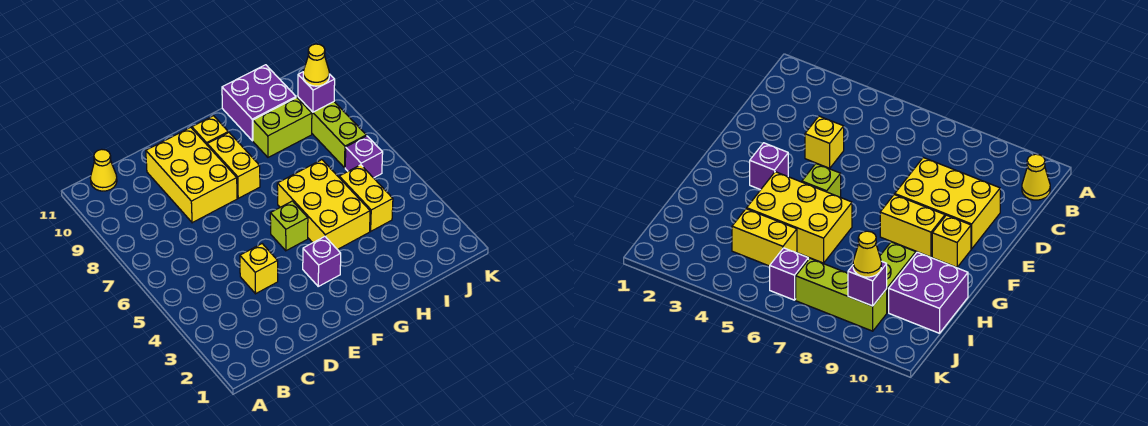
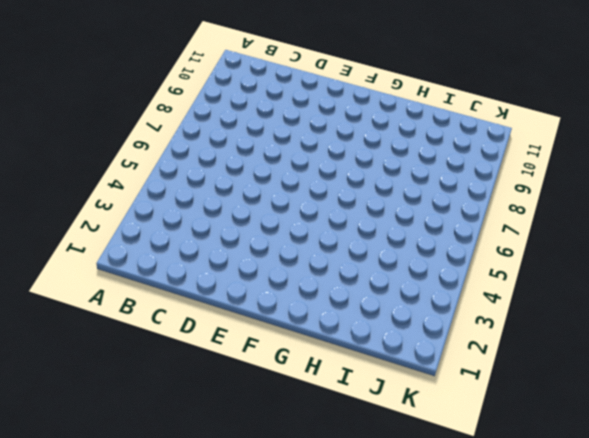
none -> yellow 1x1 cone [90,149,117,191]
none -> yellow 1x1 brick [240,244,278,294]
none -> yellow 2x3 brick [146,127,237,223]

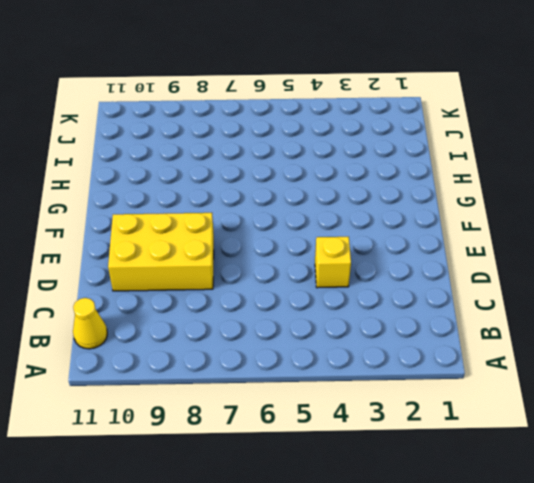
none -> purple 1x1 brick [303,237,341,286]
none -> lime 1x1 brick [270,201,308,251]
none -> yellow 1x2 brick [207,132,260,198]

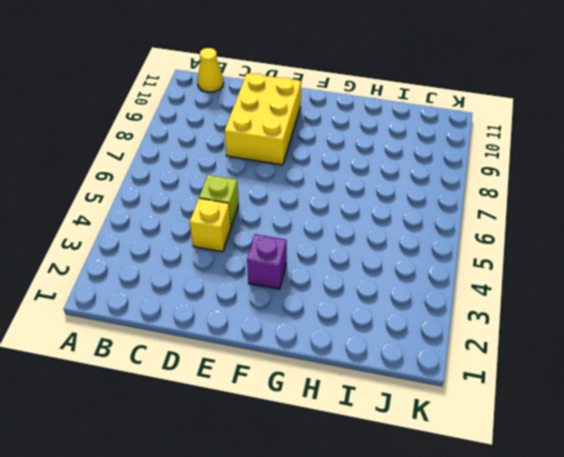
lime 1x1 brick [199,175,239,226] -> lime 1x1 brick moved to [270,201,308,251]
none -> yellow 1x2 brick [207,132,260,198]
none -> yellow 1x1 brick [192,116,228,144]
none -> yellow 2x3 brick [277,160,370,250]

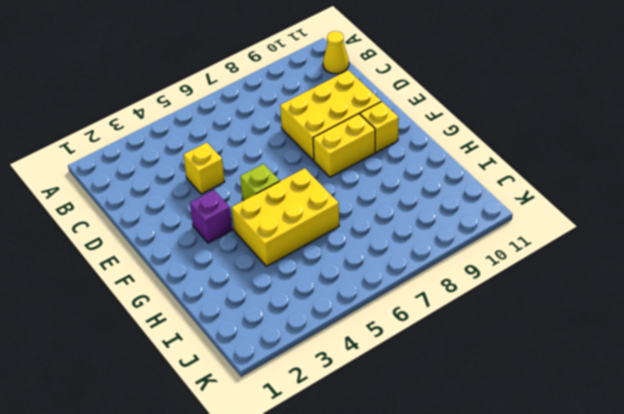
none -> lime 1x2 brick [253,98,312,157]
none -> purple 2x2 brick [222,65,296,141]
none -> yellow 1x2 brick [339,165,393,231]

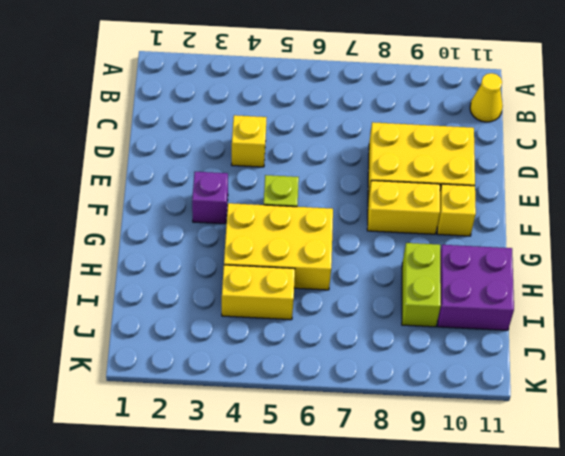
none -> purple 1x1 brick [345,136,383,178]
none -> lime 1x3 brick [298,97,366,168]
none -> purple 1x1 brick [298,72,335,112]

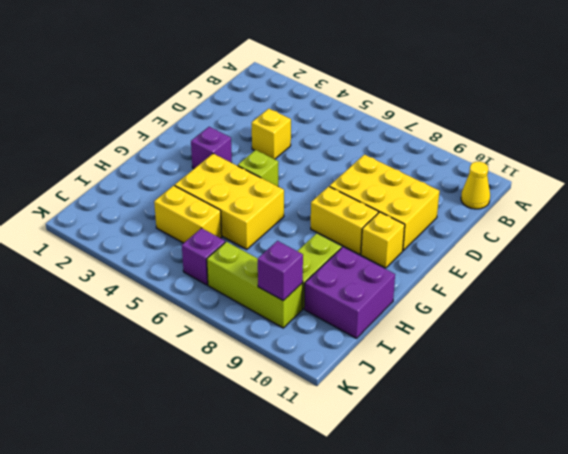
none -> yellow 1x1 cone [303,44,329,86]

